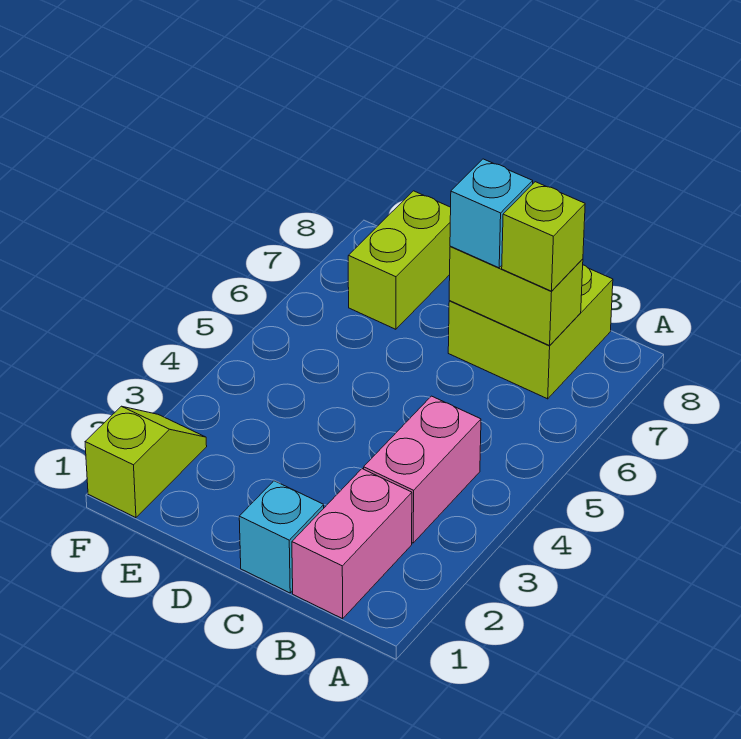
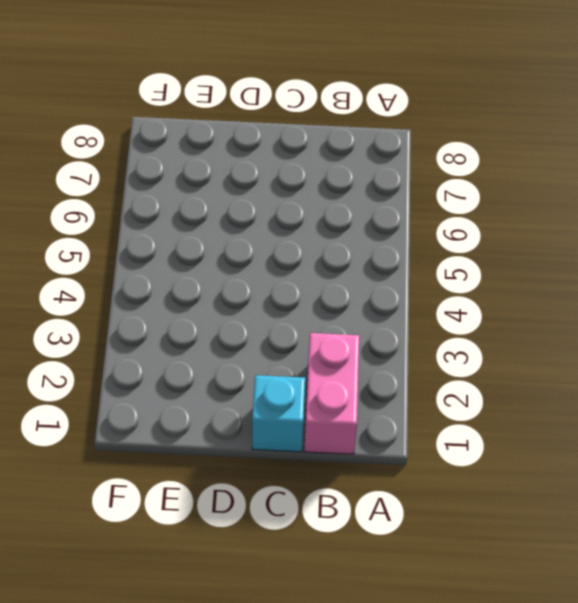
none -> pink 1x2 brick [364,396,481,543]
none -> lime 2x2 brick [448,265,613,399]

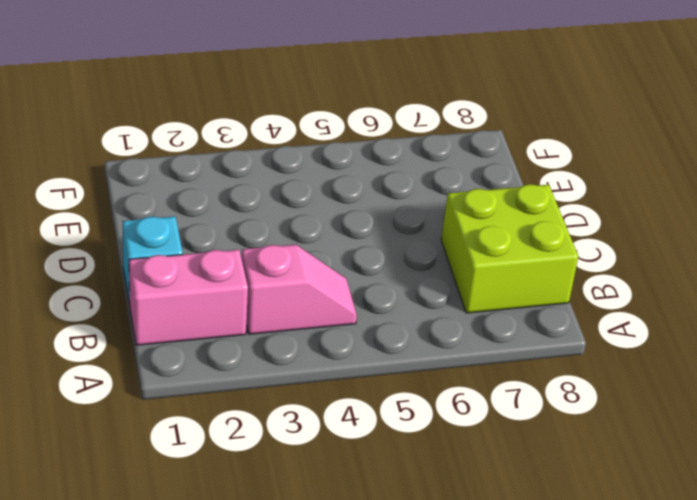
pink 1x2 slope [242,245,357,334] -> pink 1x2 brick [364,396,481,543]
none -> lime 1x2 brick [348,191,451,329]
none -> lime 1x2 slope [85,406,207,518]

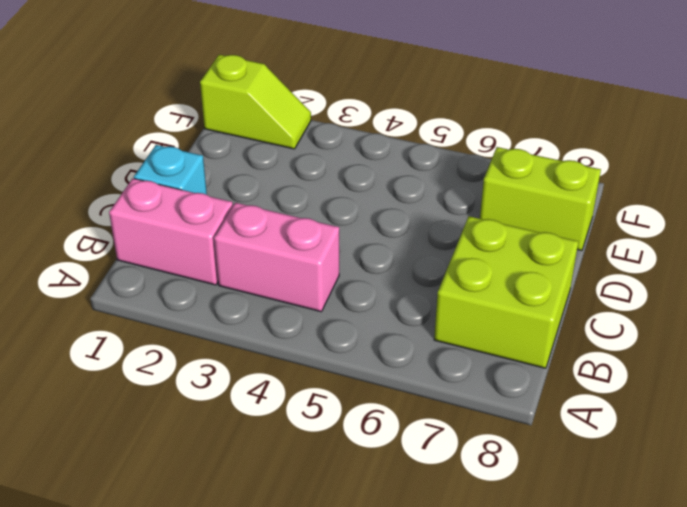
none -> lime 1x2 brick [449,246,583,346]
none -> lime 1x1 brick [502,182,585,291]

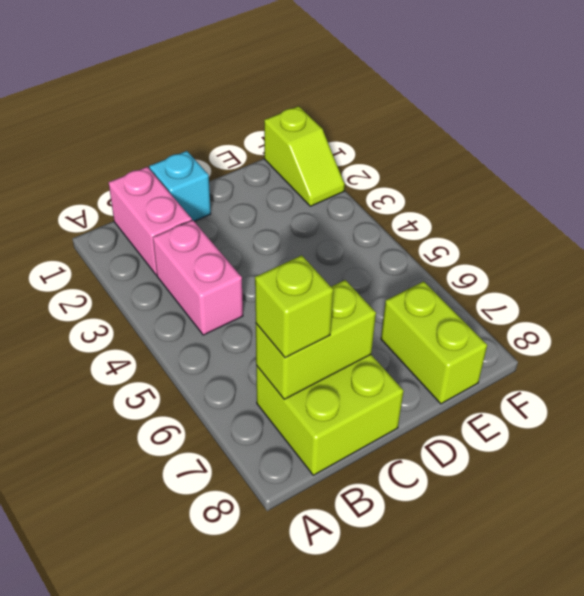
none -> cyan 1x1 brick [450,159,533,268]

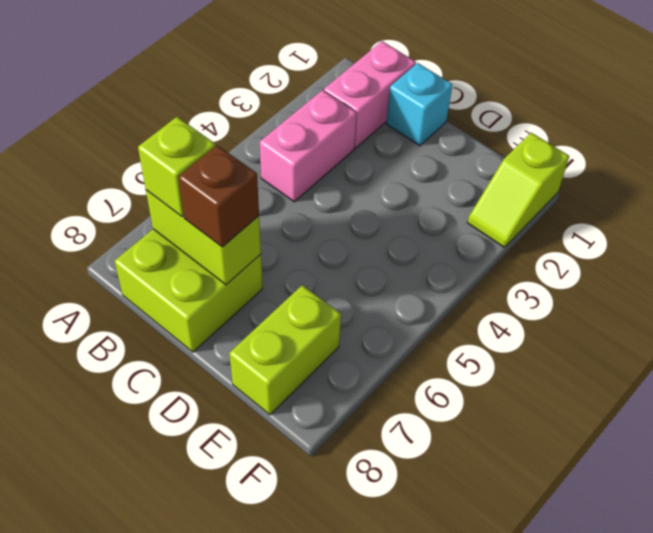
brown 1x1 brick [178,145,259,247] -> cyan 1x1 brick [450,159,533,268]

